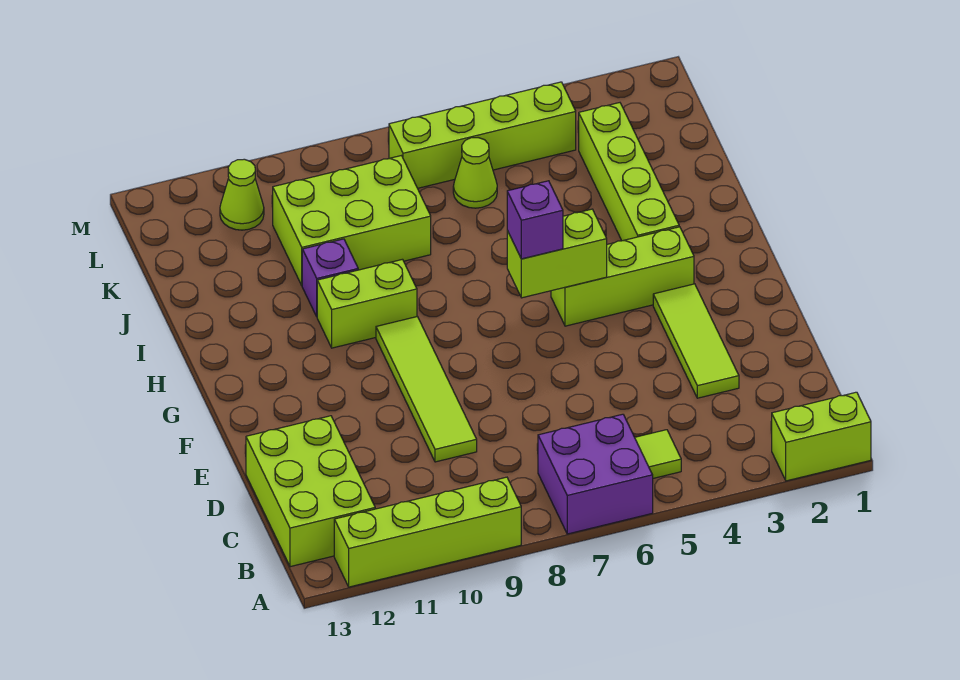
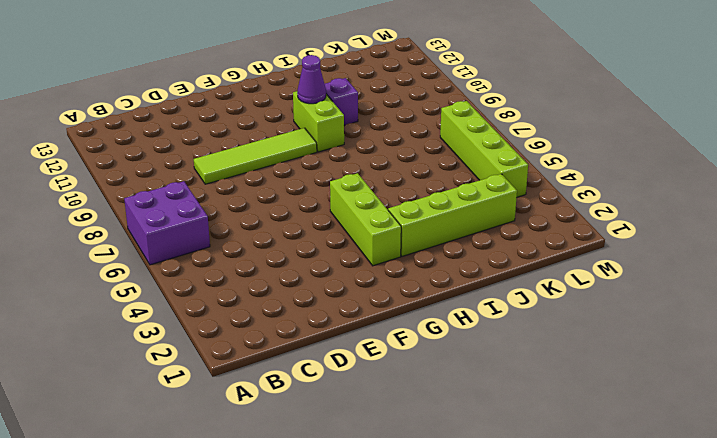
purple 1x1 cone [297,55,326,104] -> none
none -> lime 1x2 brick [772,392,871,481]
none -> lime 1x4 brick [334,477,521,587]
none -> lime 1x1 tile [635,430,681,478]

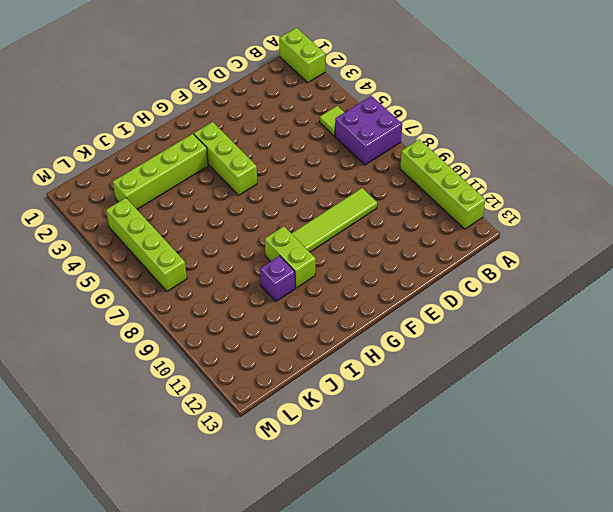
none -> lime 2x3 brick [246,416,375,567]
none -> lime 1x3 tile [653,284,739,398]
none -> lime 2x3 brick [273,156,431,285]

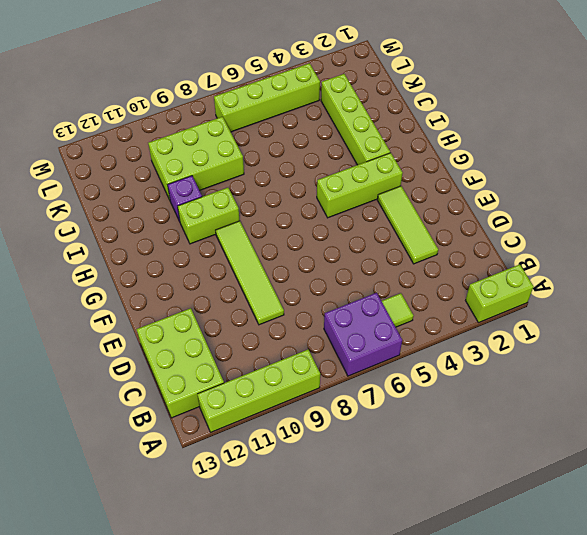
none -> lime 1x1 cone [453,138,497,208]
none -> lime 1x1 cone [220,159,264,230]
none -> lime 1x2 brick [507,209,607,298]

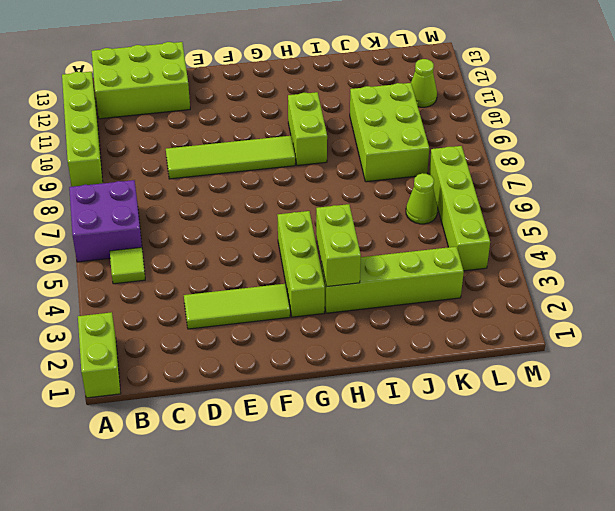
lime 1x2 brick [316,204,361,287] -> lime 1x2 brick moved to [507,209,607,298]
none -> purple 1x1 brick [302,239,358,316]
none -> purple 1x1 brick [507,181,563,259]

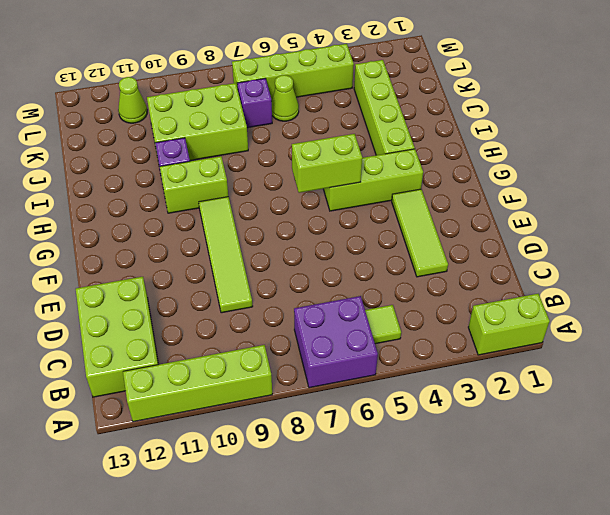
purple 1x1 brick [237,78,272,128] -> purple 1x1 brick moved to [507,181,563,259]

